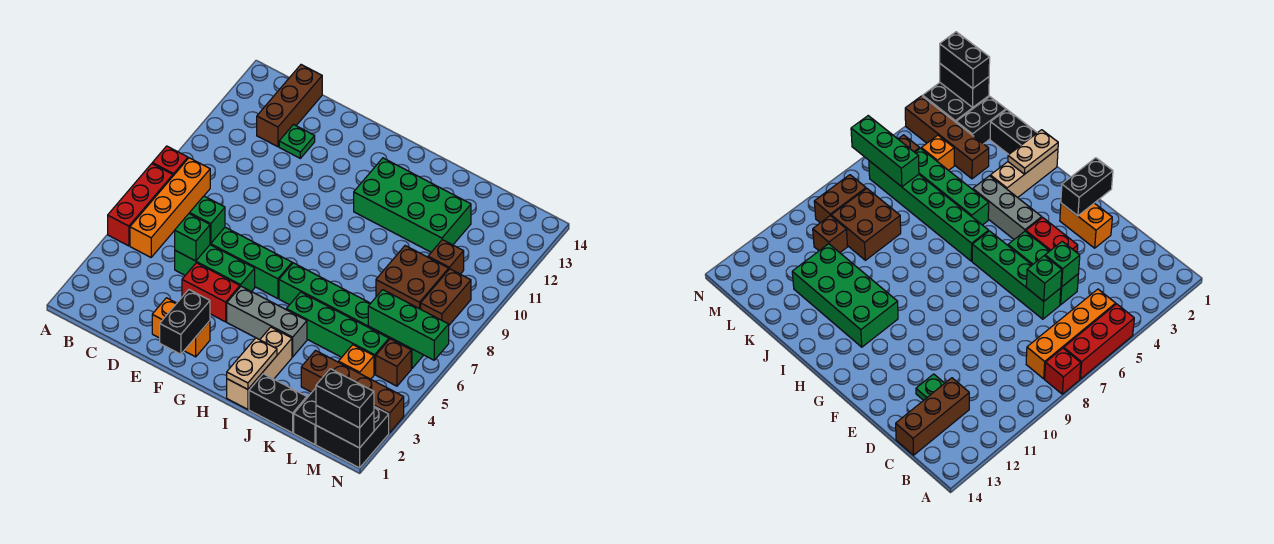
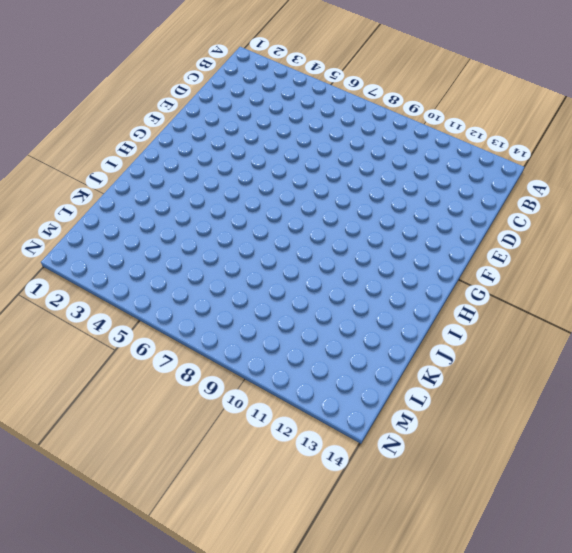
none -> red 1x3 brick [108,164,173,246]
none -> red 1x1 brick [152,146,188,176]
none -> orange 1x4 brick [130,158,210,257]
none -> brown 1x3 brick [257,65,322,147]

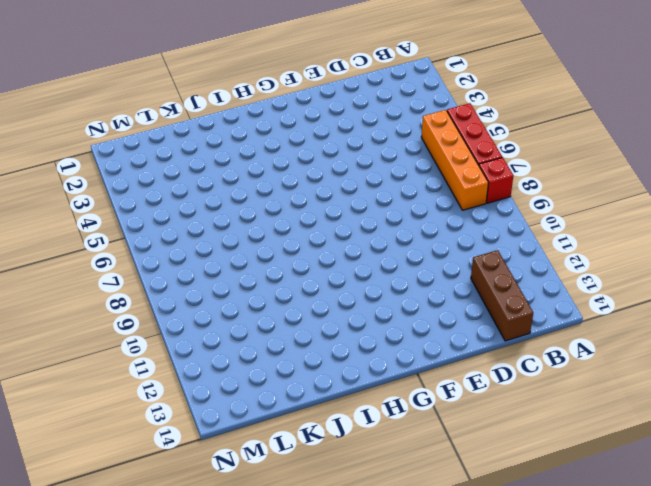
none -> green 1x3 brick [175,245,255,292]
none -> green 1x4 brick [210,227,292,299]
none -> green 1x1 plate [279,125,315,158]
none -> orange 1x2 brick [152,298,210,357]

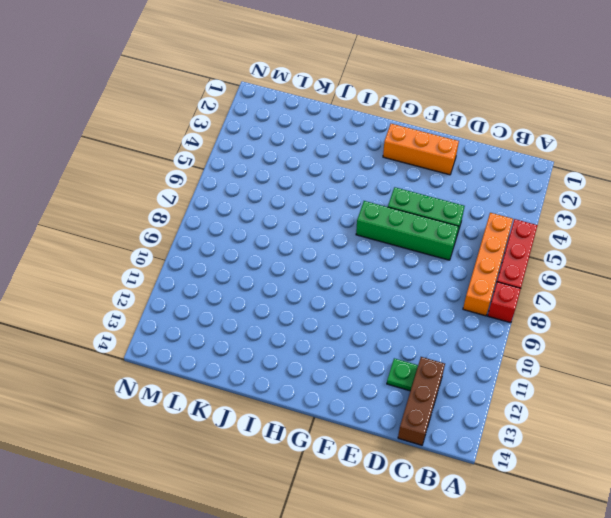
orange 1x3 brick [383,124,459,175] -> orange 1x2 brick [152,298,210,357]
none -> red 1x2 brick [182,263,240,322]
none -> grey 1x3 brick [227,286,307,357]
none -> green 1x6 brick [279,263,423,369]
none -> green 2x4 brick [354,158,471,252]

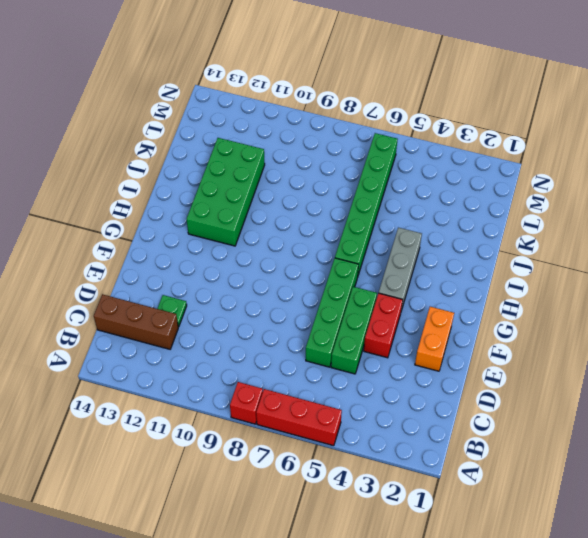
none -> orange 1x4 brick [130,158,210,257]
none -> tan 1x3 brick [227,327,292,409]
none -> green 1x4 brick [286,292,389,374]
none -> black 1x2 brick [249,374,307,433]

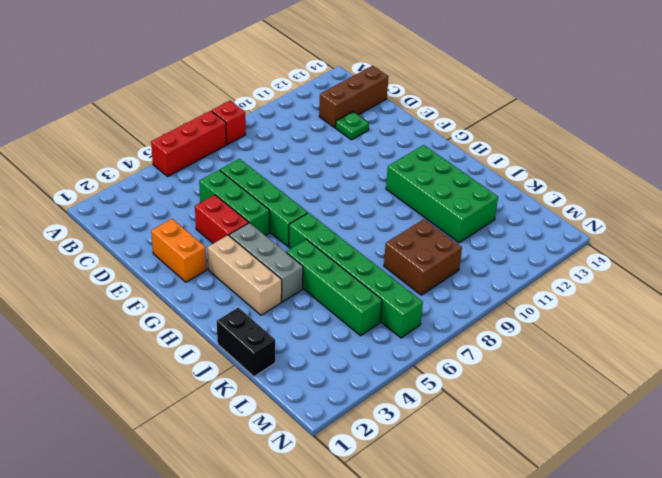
tan 1x3 brick [207,235,282,315] -> tan 1x3 brick turned to [227,327,292,409]
none -> orange 1x4 brick [130,158,210,257]
none -> brown 1x4 brick [301,351,404,433]
none -> black 1x2 brick [294,388,316,444]
none -> orange 1x1 brick [338,345,374,379]

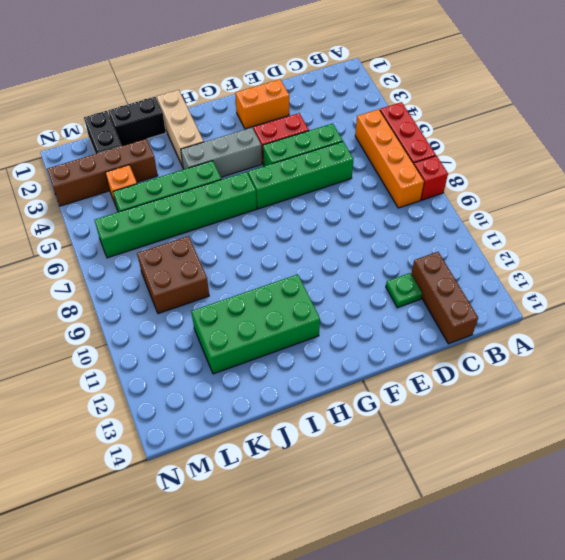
none -> brown 1x1 brick [428,240,464,274]
none -> black 2x2 brick [316,407,389,468]
none -> brown 1x1 brick [376,339,411,386]
none -> brown 1x2 brick [421,269,471,325]

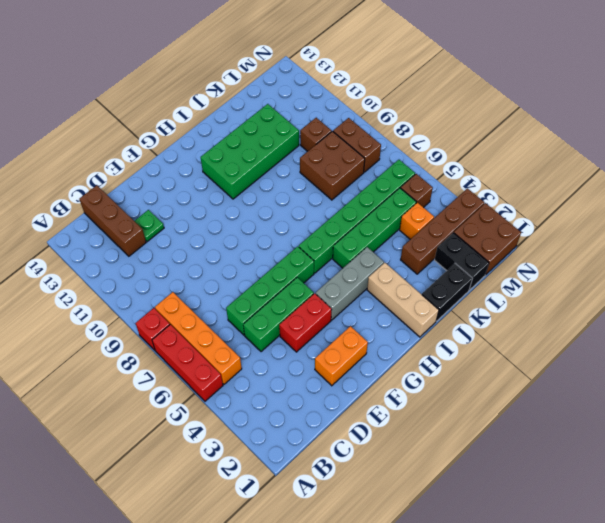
brown 2x2 brick [454,203,521,275] -> black 2x2 brick [316,407,389,468]
none -> green 1x1 brick [175,214,210,261]
none -> green 1x1 brick [190,196,225,244]
none -> black 1x2 brick [160,290,210,354]
none -> tan 1x2 plate [227,338,277,389]

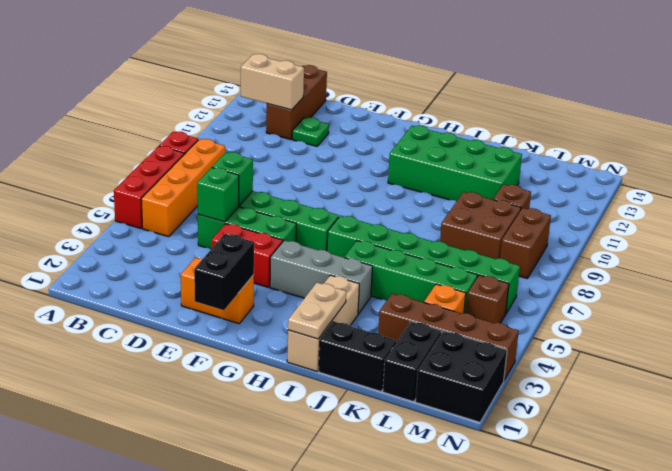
tan 1x2 brick [241,54,304,110] -> none
none -> green 1x3 brick [368,290,449,360]
none -> black 1x2 brick [316,406,374,448]
none -> black 1x2 brick [316,369,374,428]

